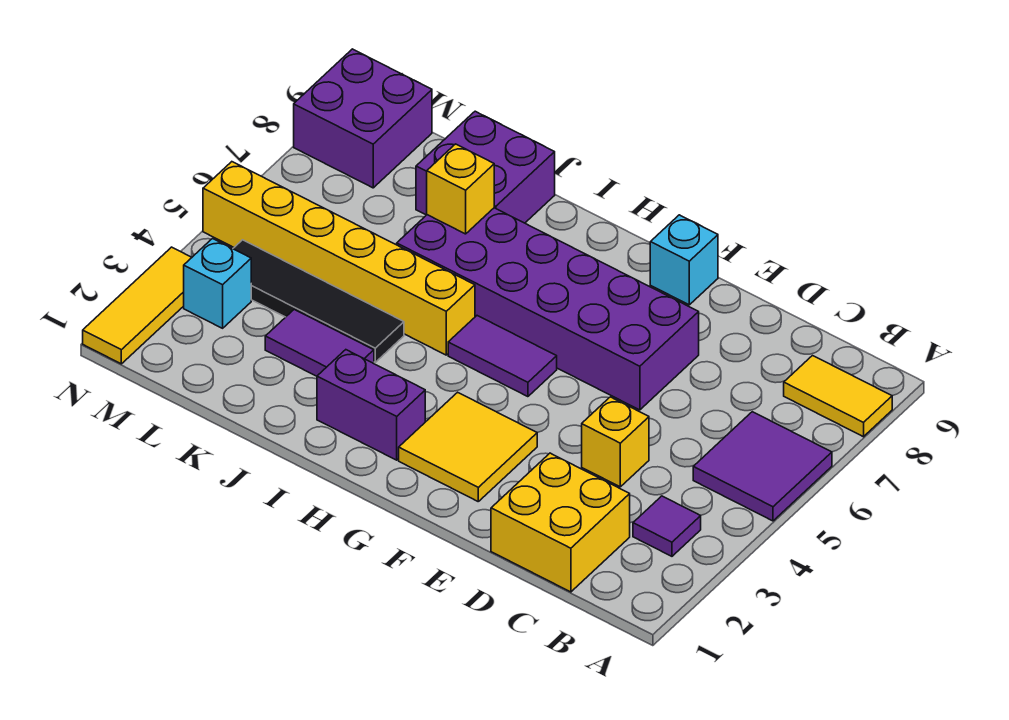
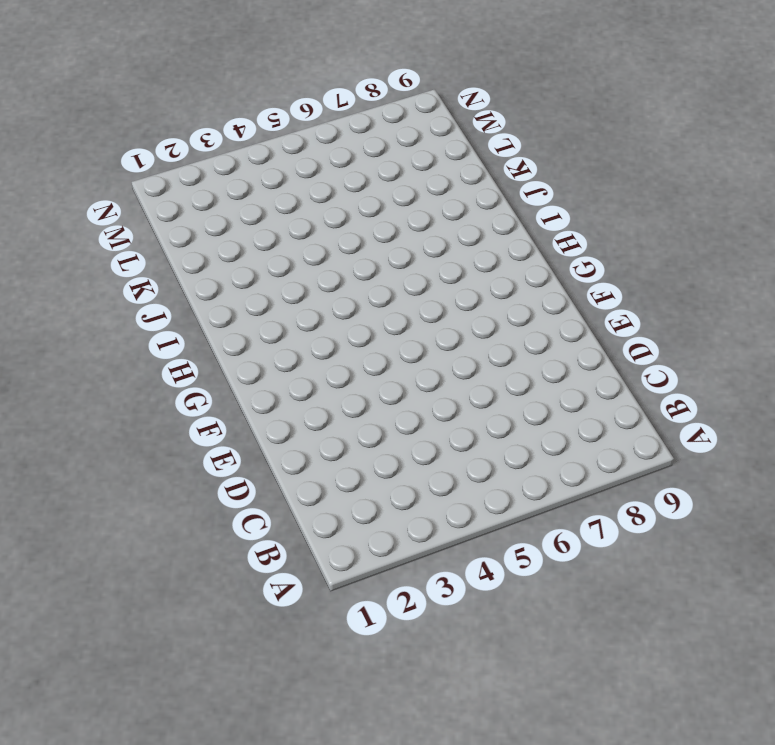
none -> purple 2x2 tile [693,412,832,521]
none -> yellow 1x2 tile [784,356,892,437]
none -> purple 1x1 tile [633,496,701,556]

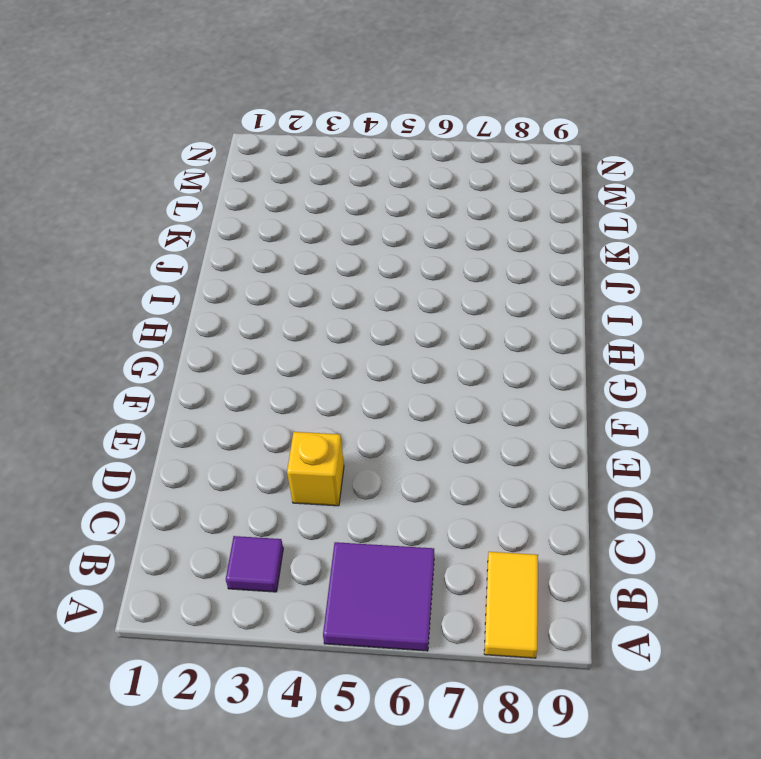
none -> yellow 2x2 brick [491,453,630,592]
none -> purple 2x6 brick [397,208,699,410]
none -> yellow 2x2 tile [399,392,537,501]

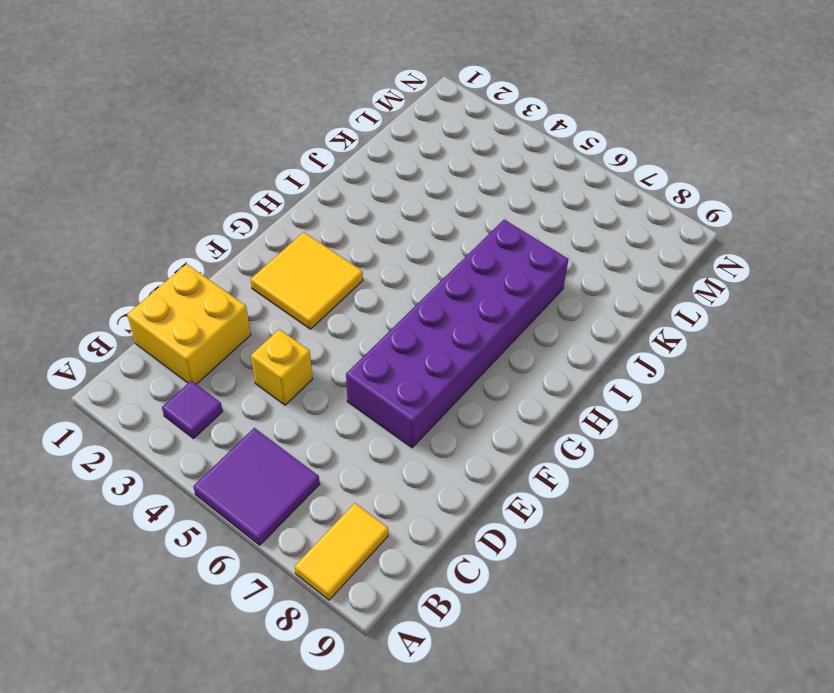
none -> cyan 1x1 brick [650,215,718,305]
none -> purple 1x2 tile [448,316,557,397]
none -> purple 1x2 brick [317,350,425,460]

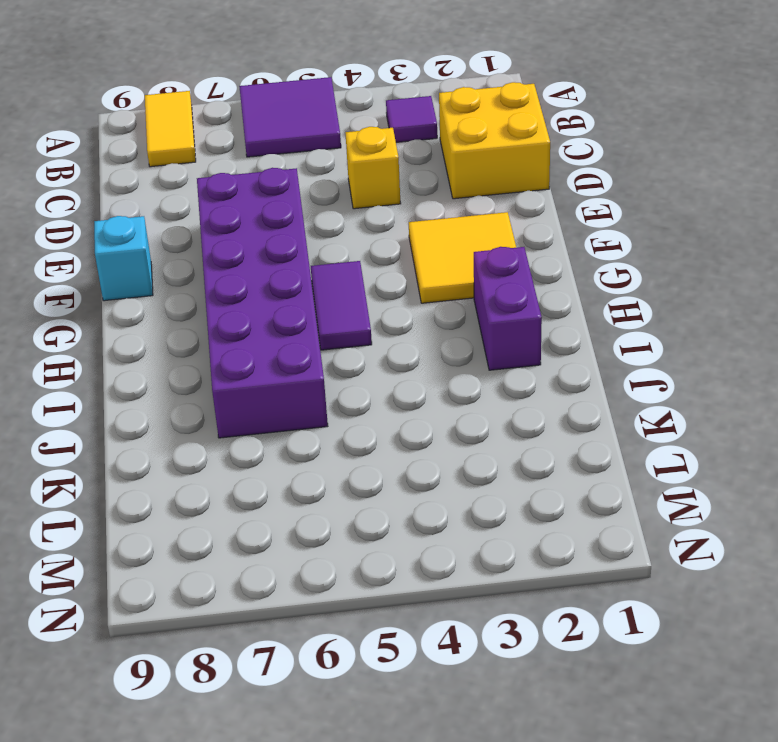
none -> yellow 1x6 brick [203,162,475,355]
none -> purple 1x2 tile [265,309,374,376]
none -> black 1x4 tile [233,240,404,362]

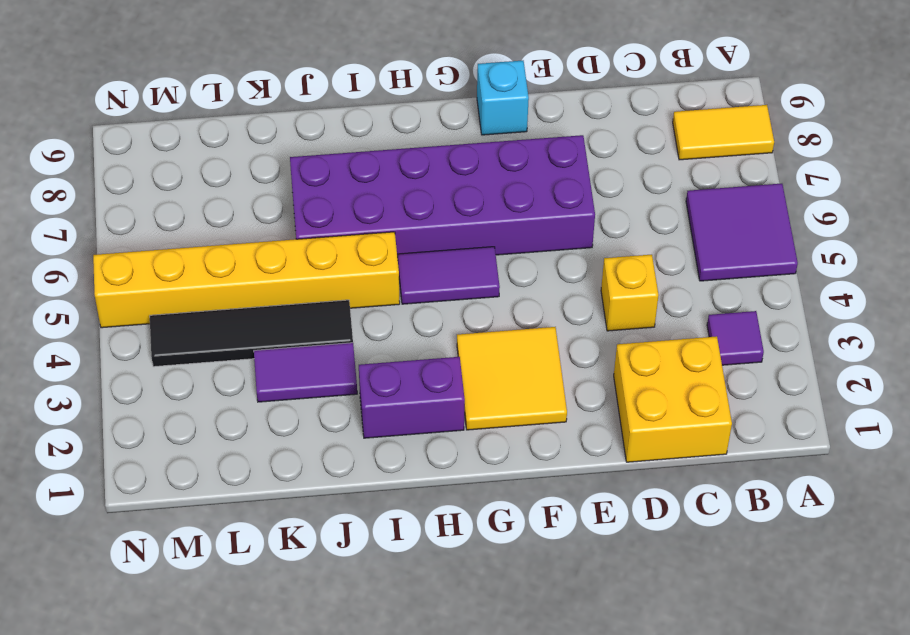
none -> purple 2x2 brick [416,111,555,223]
none -> cyan 1x1 brick [184,239,251,328]
none -> purple 2x2 brick [294,49,432,188]

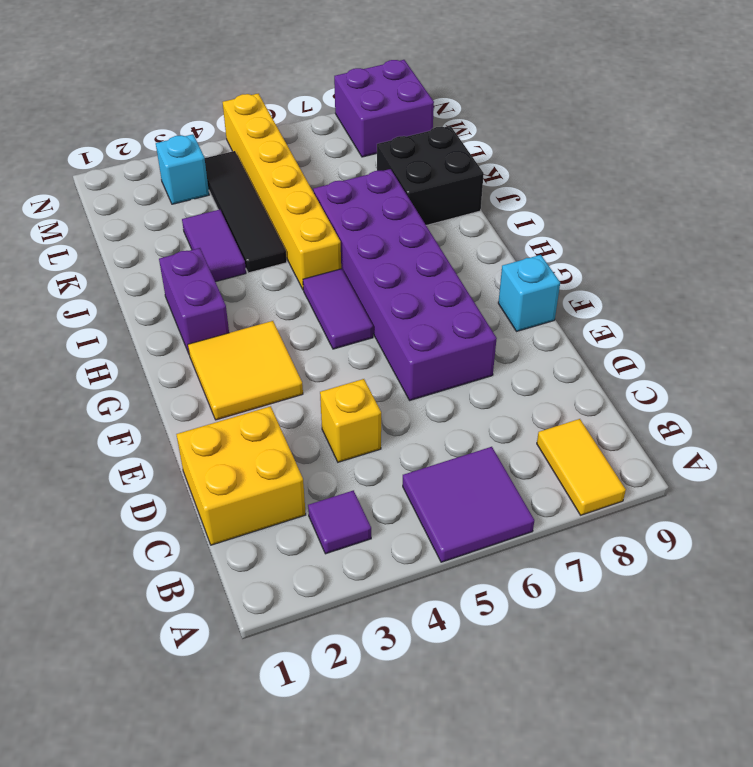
black 2x2 brick [377,126,484,225] -> purple 2x2 brick [416,111,555,223]
none -> yellow 1x3 tile [83,247,192,364]
none -> yellow 1x1 brick [427,144,494,234]

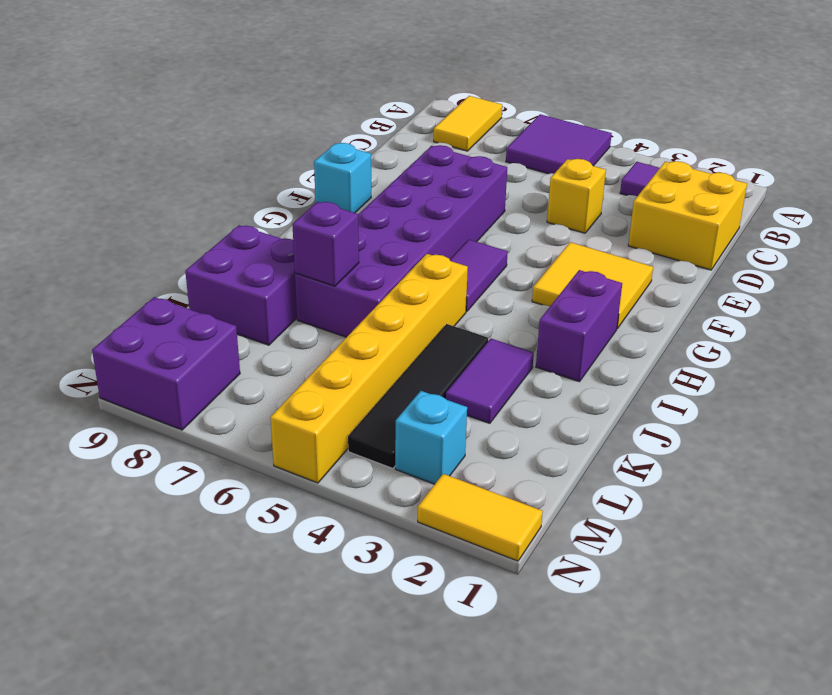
purple 1x1 brick [292,202,359,286] -> yellow 1x1 brick [427,144,494,234]
yellow 1x2 tile [418,474,543,561] -> yellow 1x3 tile [83,247,192,364]

